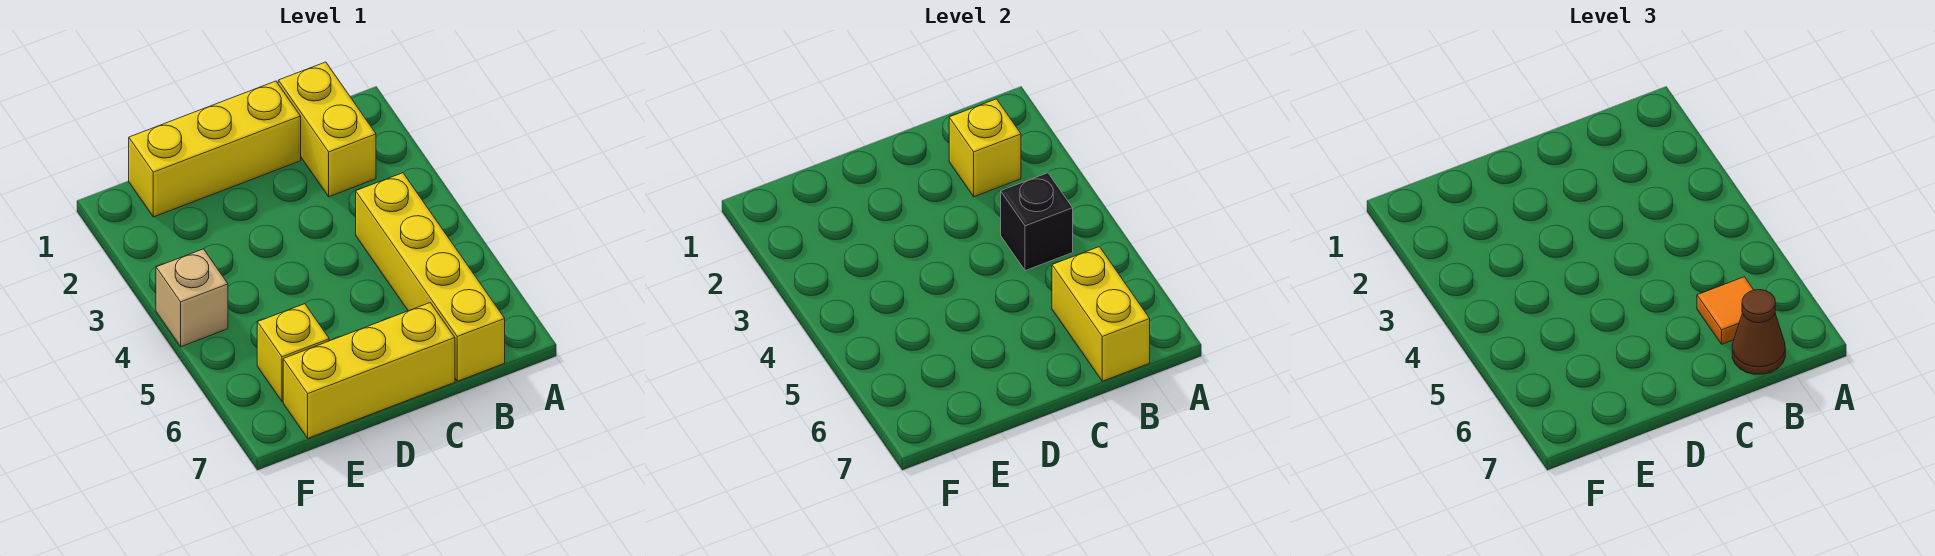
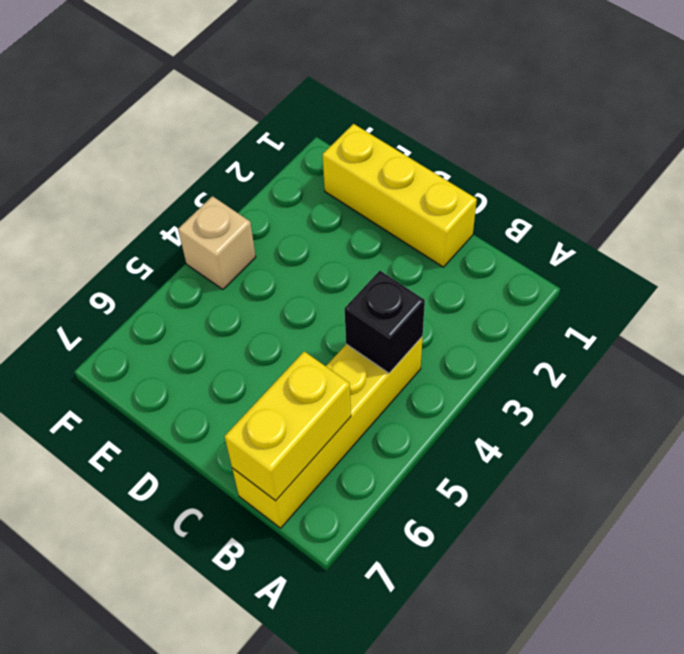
none -> yellow 1x2 brick [278,62,376,197]
none -> yellow 1x3 brick [283,303,455,438]

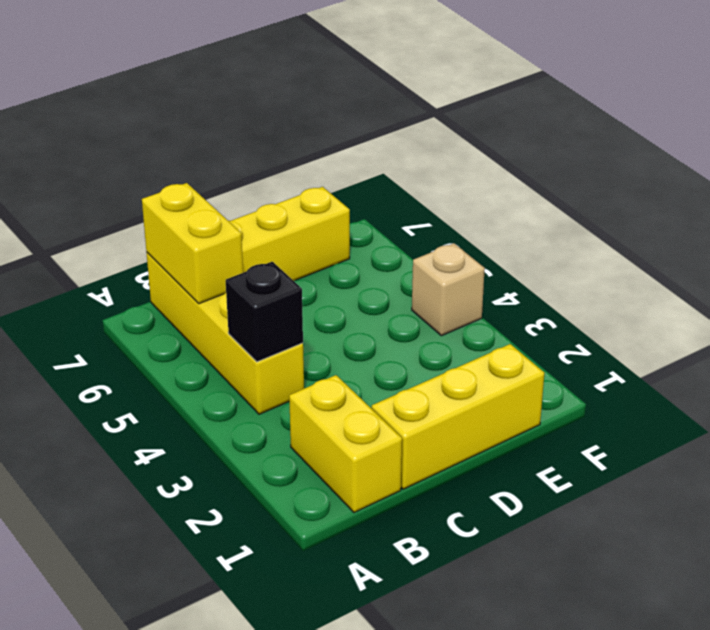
none -> yellow 1x1 brick [257,304,329,401]
none -> yellow 1x1 brick [949,99,1021,197]

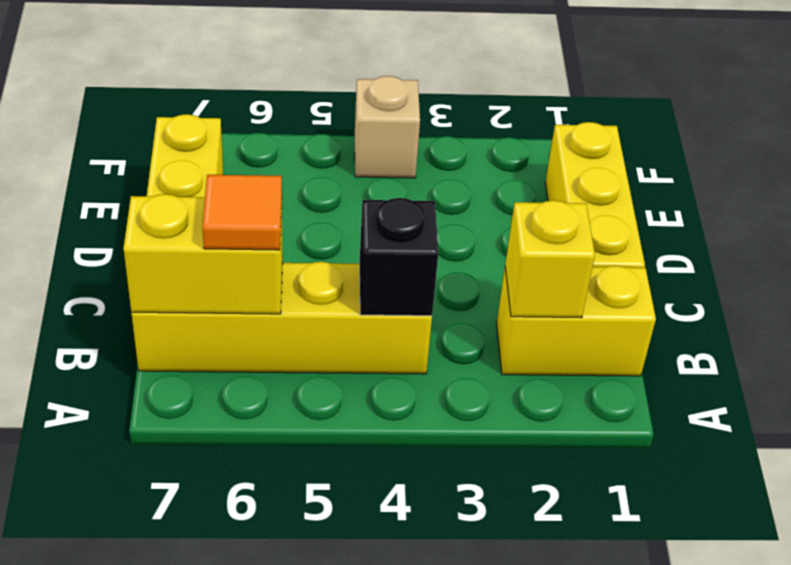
none -> yellow 1x1 brick [257,304,329,401]
none -> brown 1x1 cone [1732,290,1785,374]

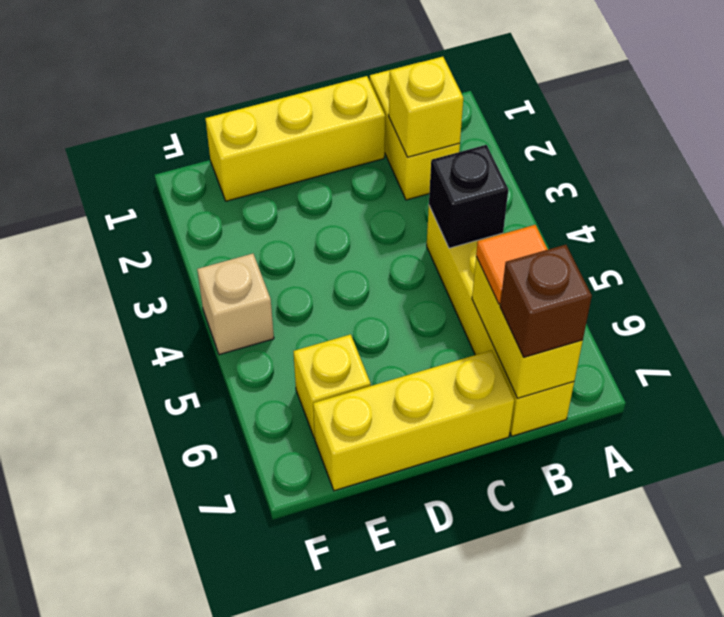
brown 1x1 brick [500,245,592,357] -> brown 1x1 cone [1732,290,1785,374]

